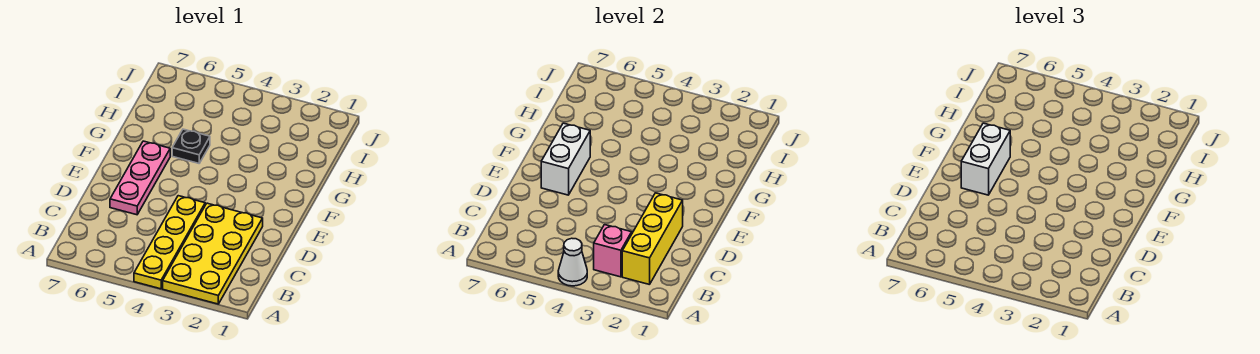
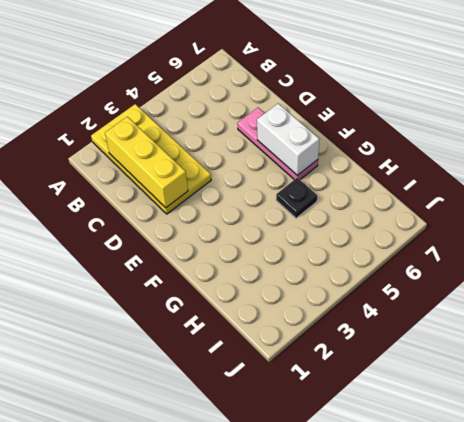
none -> yellow 1x4 plate [134,196,205,289]
none -> white 1x1 cone [558,238,587,286]

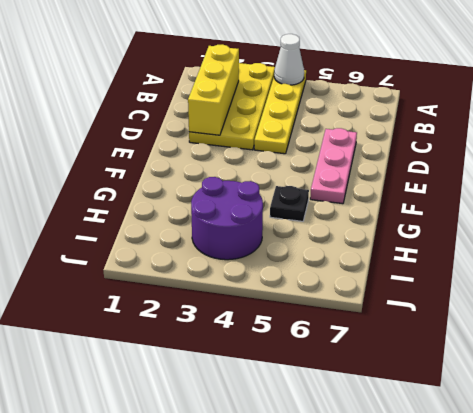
purple 2x2 round brick [191,177,263,260] -> none
none -> pink 1x1 brick [594,225,632,277]
none -> white 1x2 brick [541,123,590,195]

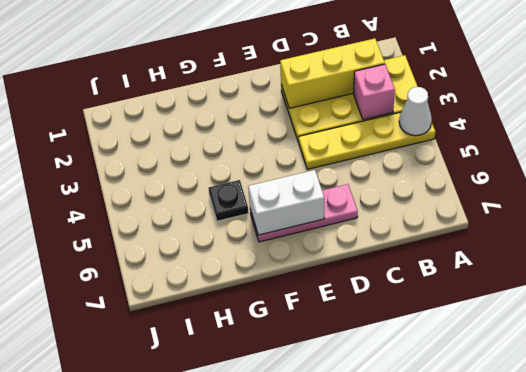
none -> white 1x2 brick [961,123,1010,195]

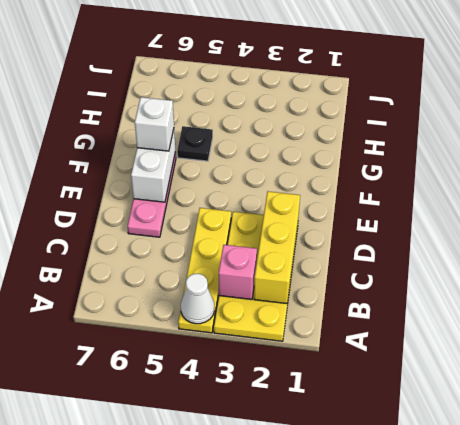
white 1x1 brick [135,97,174,151] -> white 1x2 brick [961,123,1010,195]

